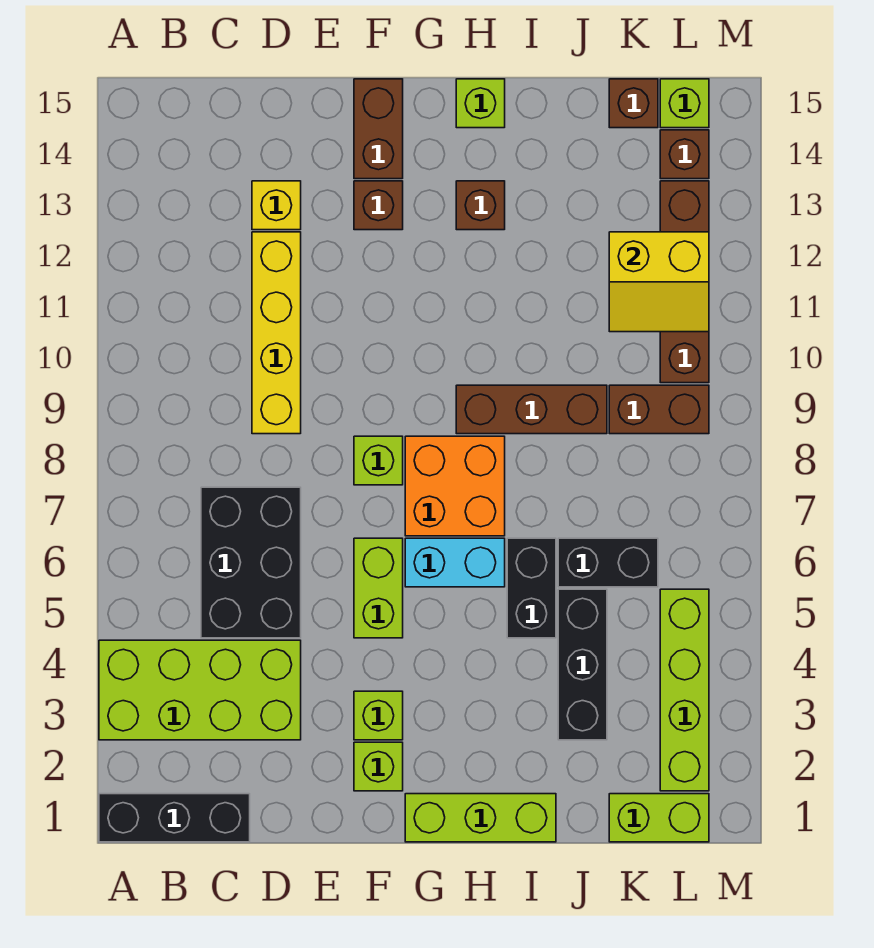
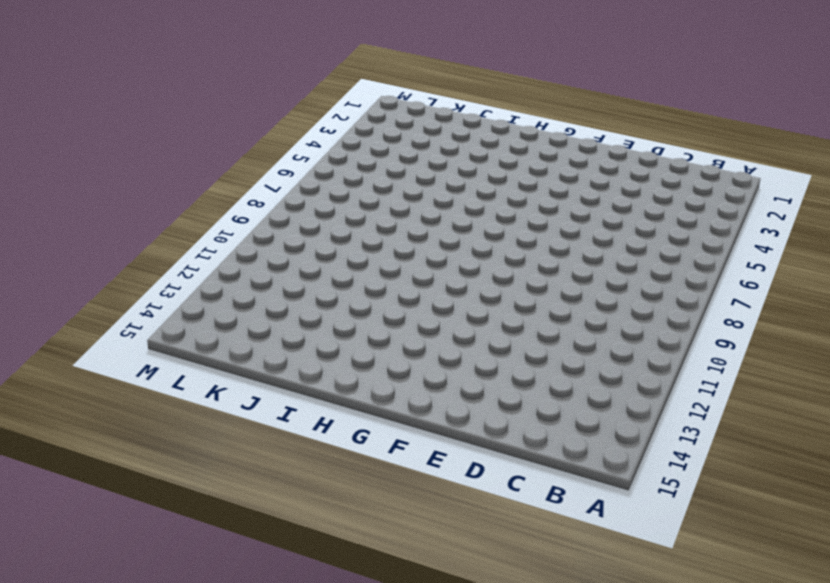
none -> black 1x3 brick [99,794,250,842]
none -> lime 2x4 brick [99,640,301,740]
none -> black 2x3 brick [201,487,301,638]

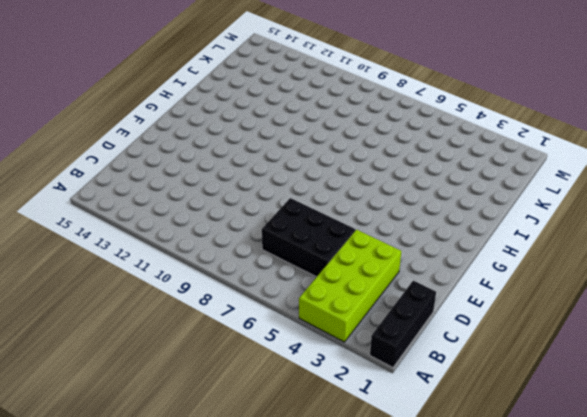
none -> yellow 1x4 brick [252,232,301,434]
none -> yellow 1x1 brick [252,181,301,230]
none -> lime 1x1 brick [354,742,403,791]

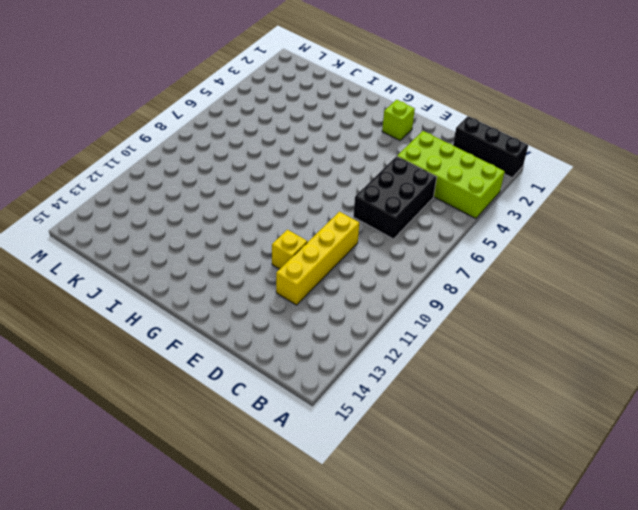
yellow 1x1 brick [272,230,307,269] -> yellow 1x1 brick moved to [252,181,301,230]
none -> lime 1x1 brick [354,691,403,740]
none -> lime 1x2 brick [354,538,403,638]
none -> lime 1x1 brick [354,436,403,485]

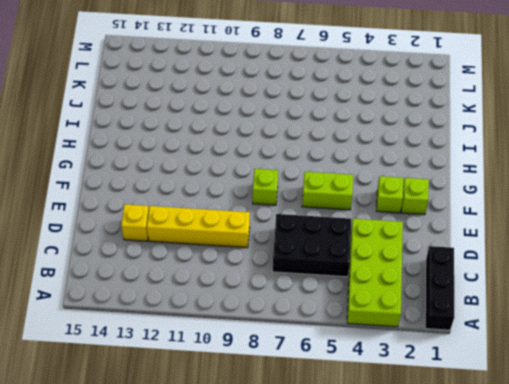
none -> brown 1x1 brick [354,181,403,230]
none -> brown 1x2 brick [354,79,403,179]
none -> lime 1x3 brick [405,794,556,842]

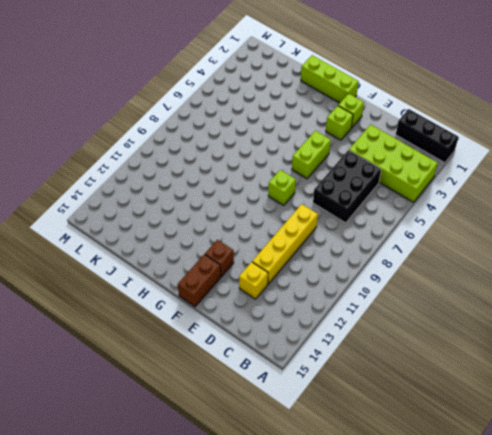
none -> cyan 1x2 brick [405,538,505,587]
none -> orange 2x2 brick [405,436,505,536]
none -> brown 1x3 brick [456,385,607,434]

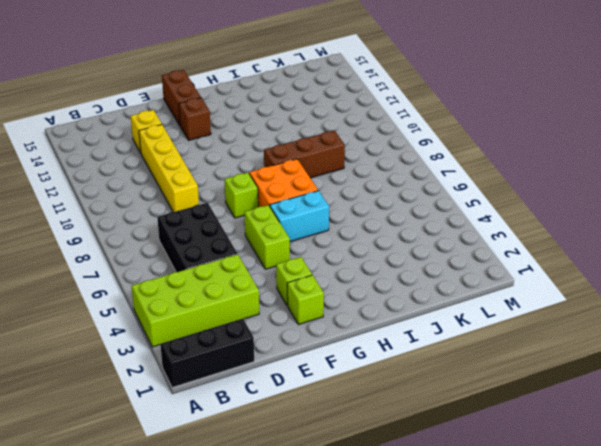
none -> lime 1x3 brick [405,794,556,842]
none -> brown 1x1 brick [456,181,505,230]
none -> lime 1x1 brick [456,79,505,128]

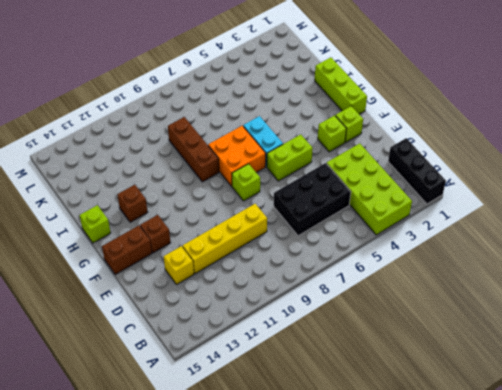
none -> black 1x2 brick [507,538,556,638]
none -> black 1x3 brick [558,589,607,740]
none -> black 1x2 brick [558,538,658,587]

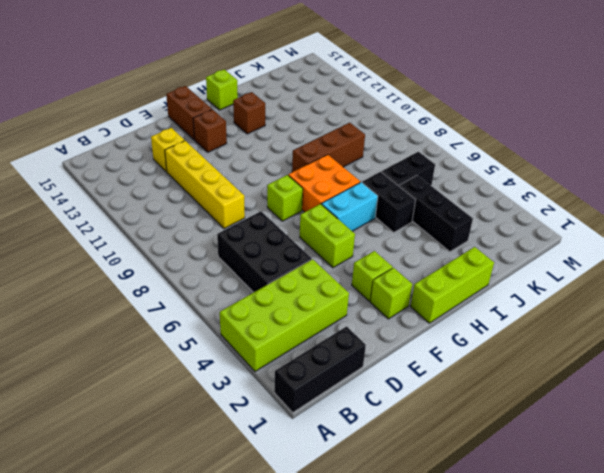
none -> lime 1x2 brick [609,794,709,842]
none -> brown 1x2 brick [609,385,709,434]
none -> brown 1x1 brick [609,79,658,128]

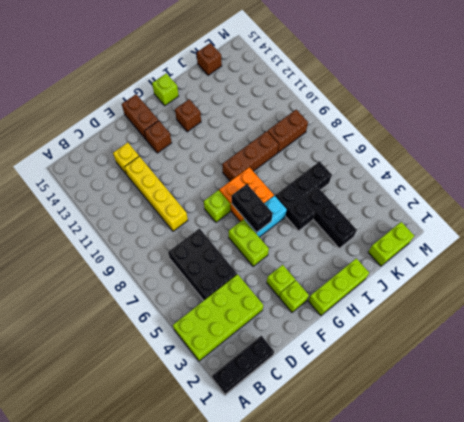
black 1x2 brick [232,184,273,233] -> none
none -> lime 1x4 brick [660,589,709,791]
none -> brown 1x4 brick [660,181,709,383]
none -> brown 1x1 brick [660,130,709,179]

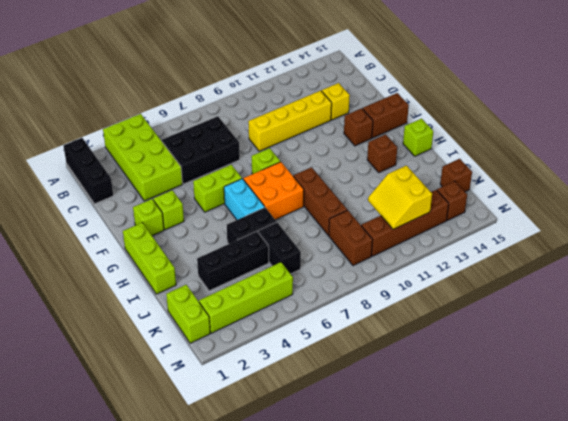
none -> lime 1x1 brick [660,79,709,128]

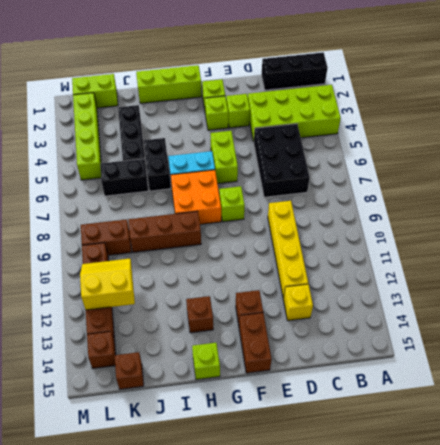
lime 1x1 brick [226,94,250,128] -> lime 1x1 brick moved to [660,79,709,128]

